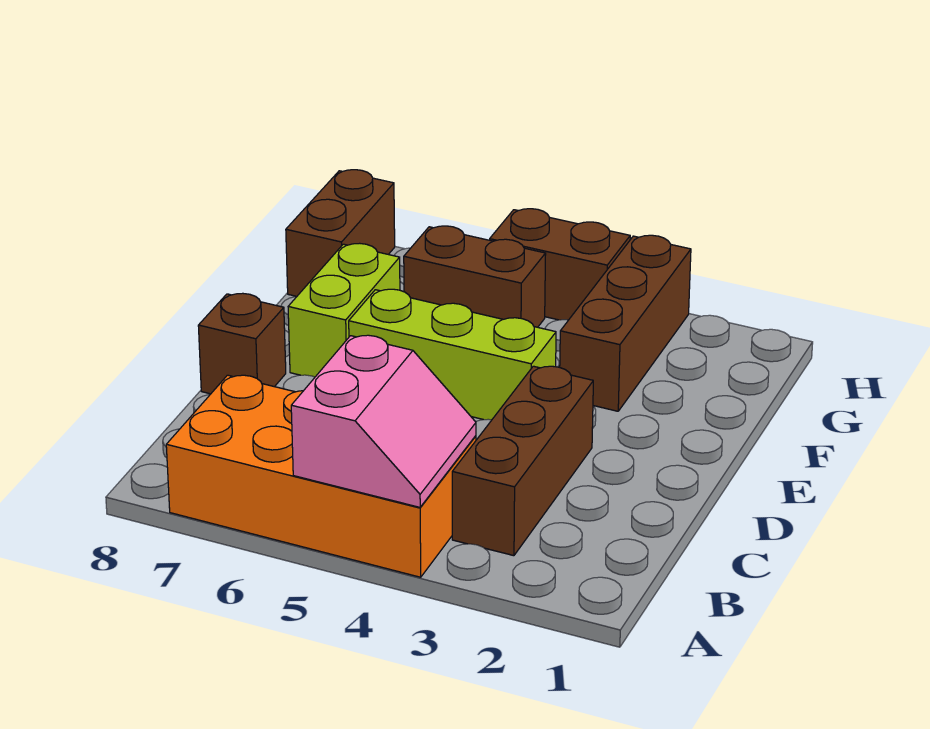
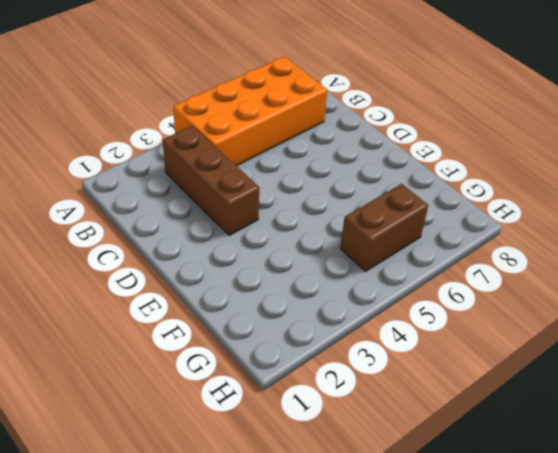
none -> brown 1x1 brick [198,293,286,394]
none -> lime 1x3 brick [349,289,556,420]

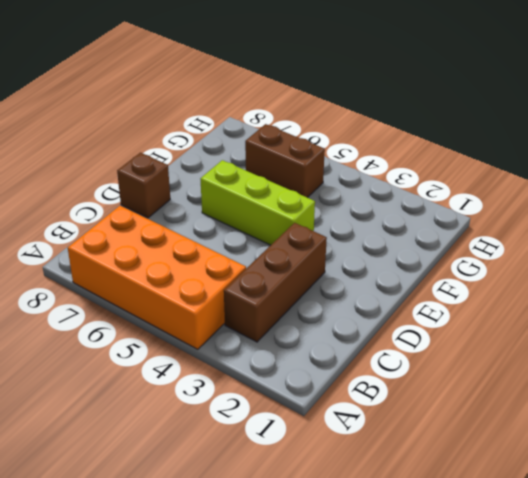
none -> lime 1x2 brick [288,243,400,377]
none -> brown 1x3 brick [560,235,691,411]

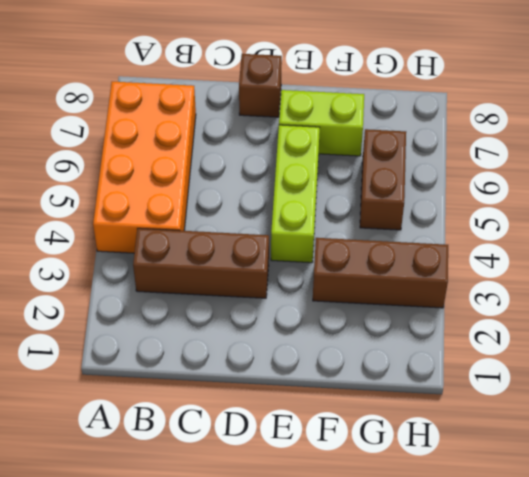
none -> brown 1x2 brick [286,170,395,296]
none -> brown 1x2 brick [490,209,630,320]

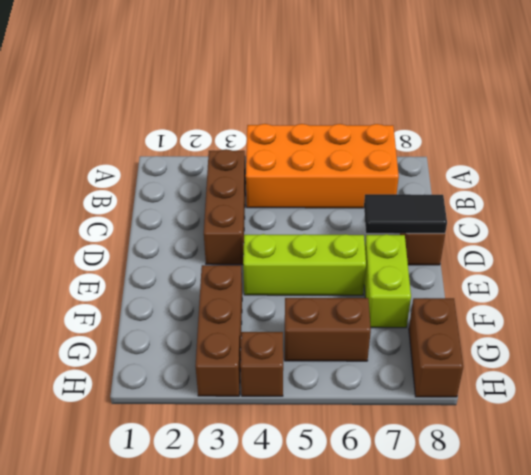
black 1x2 tile [364,194,447,233] -> none
brown 1x1 brick [240,332,283,396] -> brown 1x2 brick [490,209,630,320]
none -> pink 2x2 slope [291,335,476,507]

